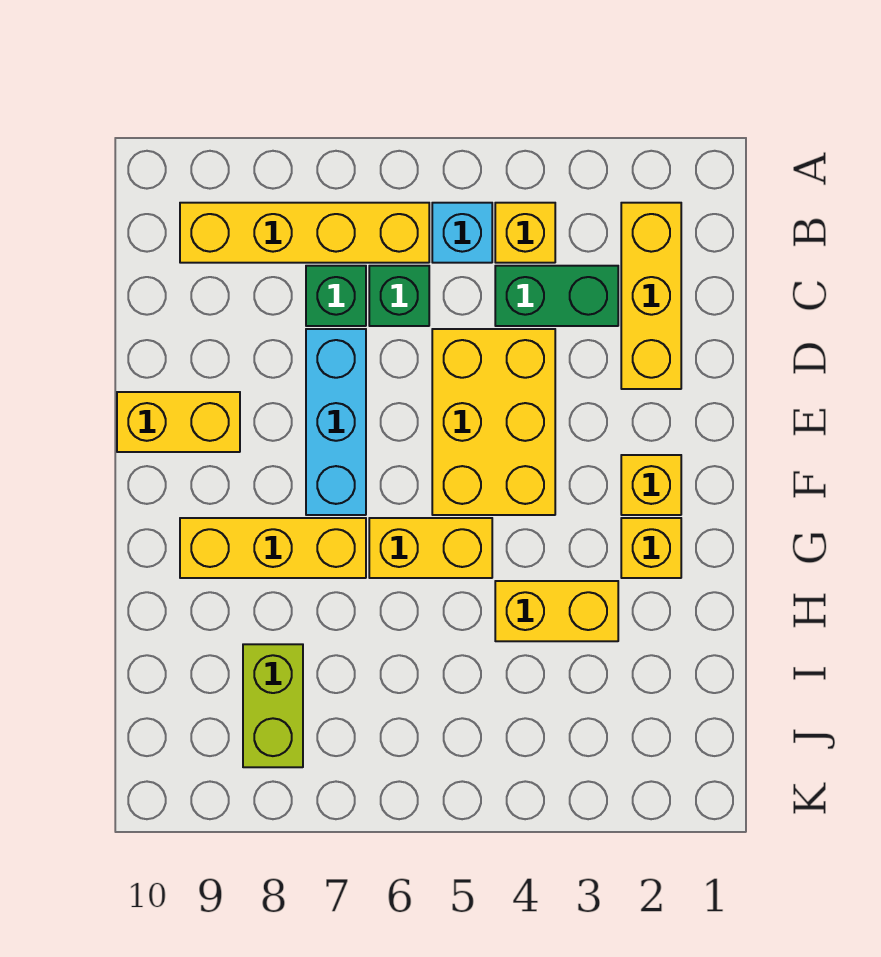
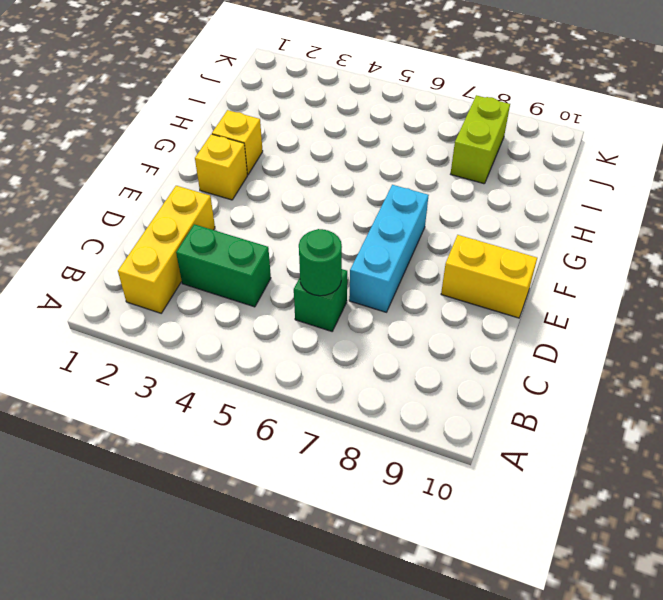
green 1x1 round brick [299,229,342,296] -> none
none -> yellow 1x1 brick [495,203,555,263]
none -> cyan 1x1 brick [432,203,492,263]
none -> yellow 1x4 brick [180,203,429,263]

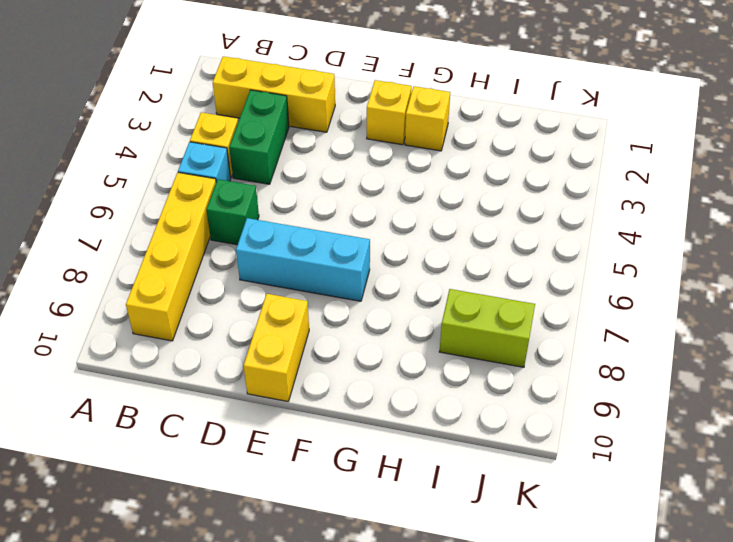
none -> green 1x1 brick [306,266,366,326]
none -> yellow 2x3 brick [432,329,555,515]
none -> yellow 1x2 brick [369,518,492,578]

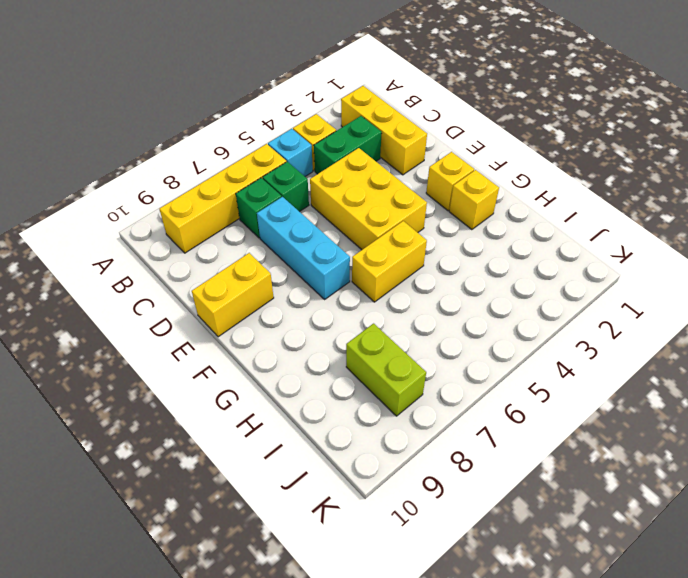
none -> yellow 1x3 brick [180,518,366,578]
none -> yellow 1x2 brick [495,581,618,641]

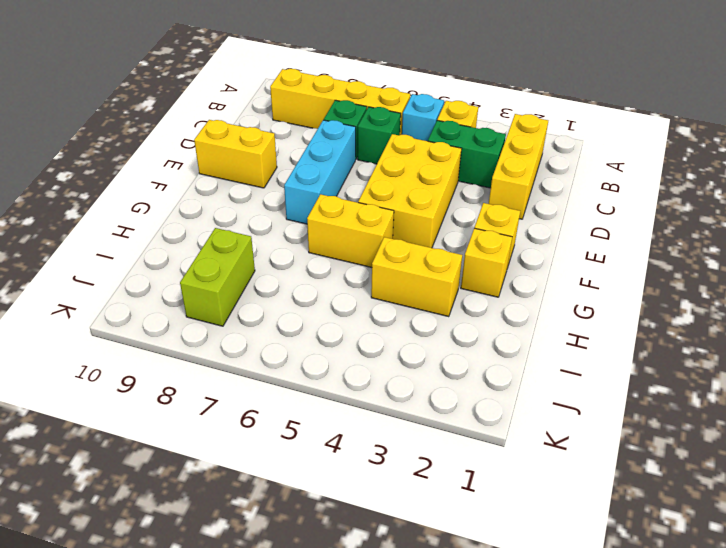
none -> yellow 1x3 brick [180,518,366,578]

